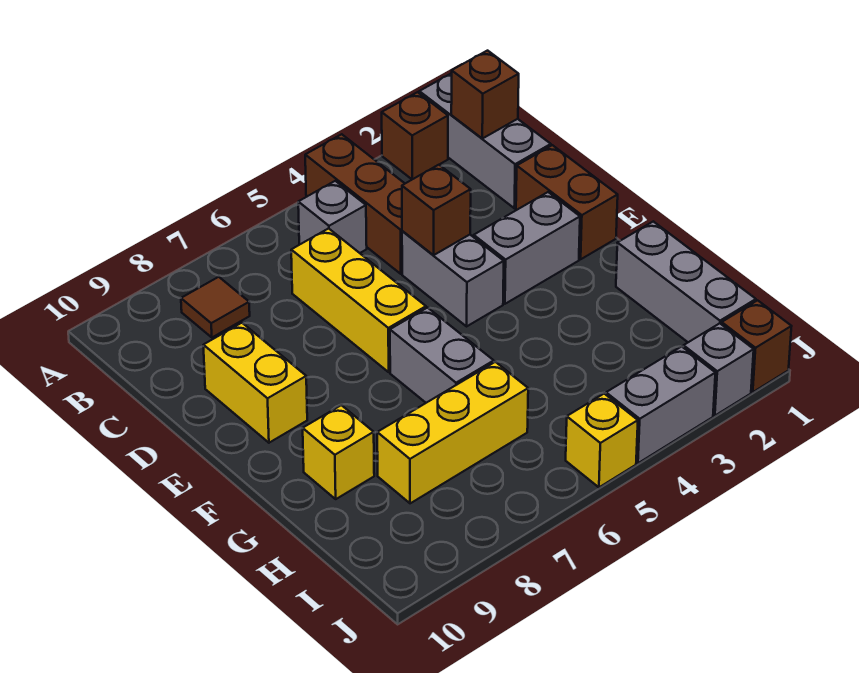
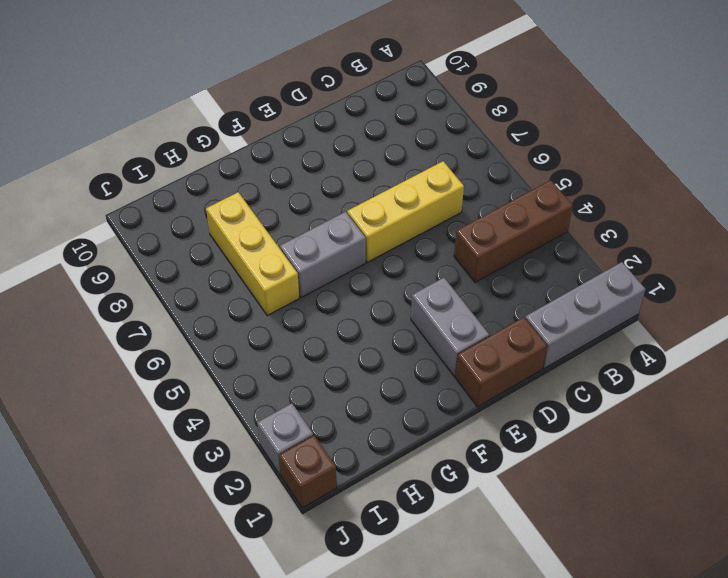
none -> brown 1x1 brick [382,92,448,179]
none -> grey 1x1 brick [298,181,367,253]
none -> brown 1x1 tile [181,277,250,337]

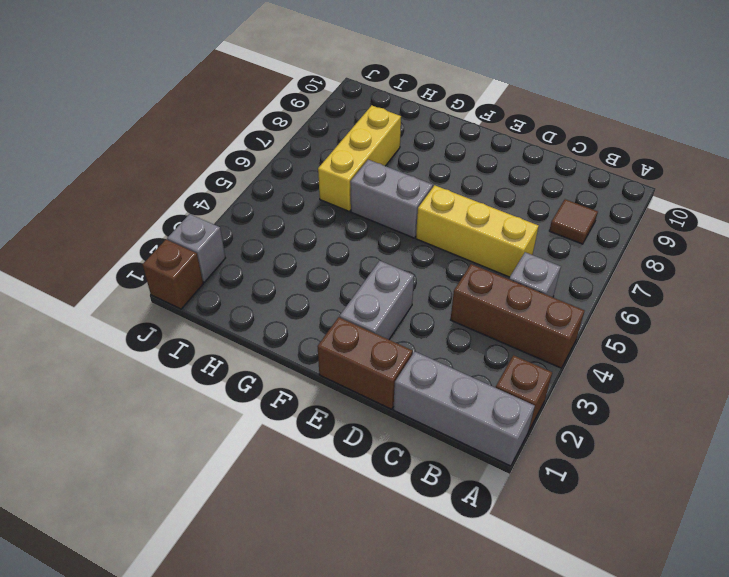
none -> grey 1x2 brick [402,231,504,326]
none -> yellow 1x2 brick [203,323,307,443]
none -> grey 1x3 brick [616,221,756,342]

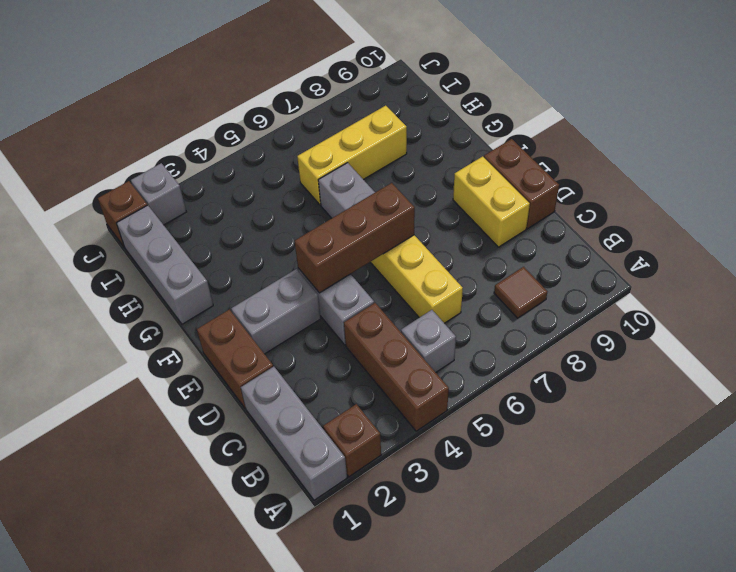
brown 1x2 brick [484,139,559,229] -> none
brown 1x3 brick [294,183,415,293] -> none
none -> yellow 1x1 brick [303,405,374,499]
none -> grey 1x2 brick [606,347,715,463]
none -> yellow 1x1 brick [566,394,638,487]

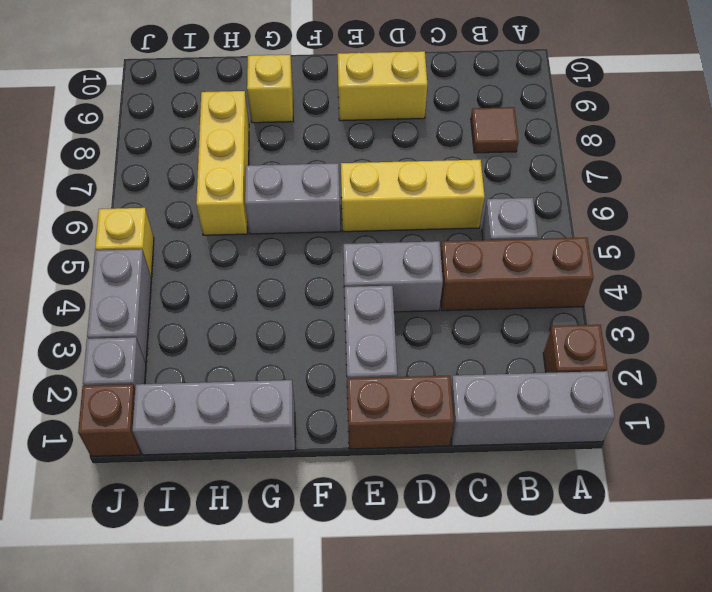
none -> brown 1x1 brick [451,51,519,139]
none -> brown 1x1 brick [402,165,471,255]

